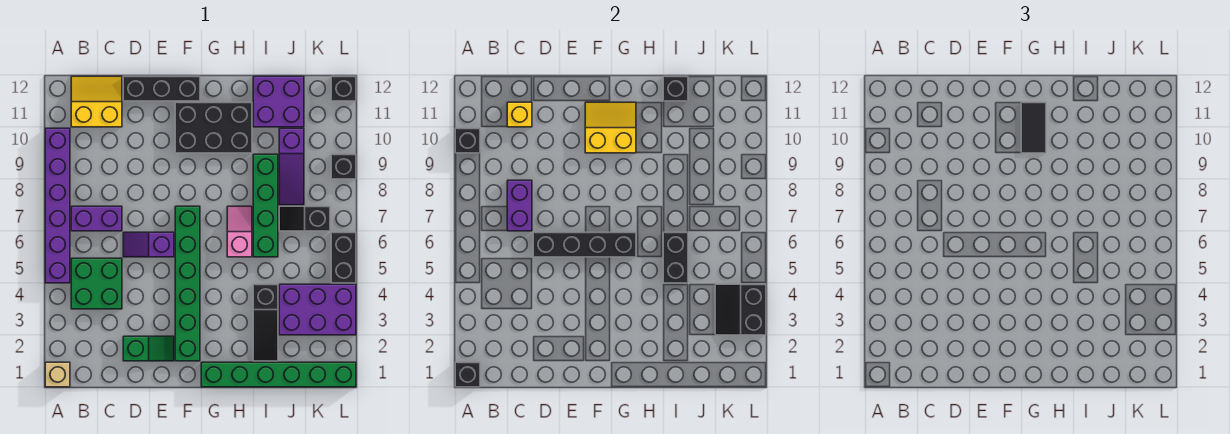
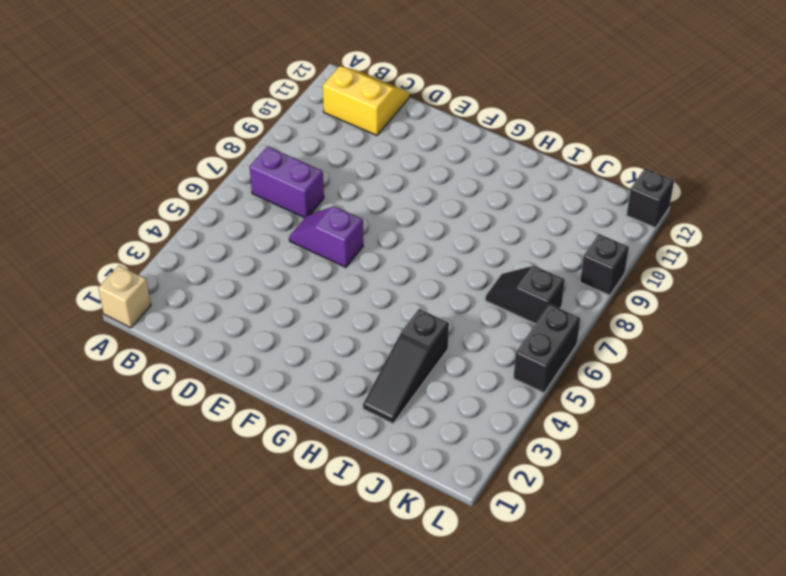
none -> purple 1x6 brick [45,128,70,283]
none -> green 2x2 brick [71,258,122,309]
none -> green 1x2 slope [123,336,174,361]
none -> black 1x3 brick [123,76,200,101]

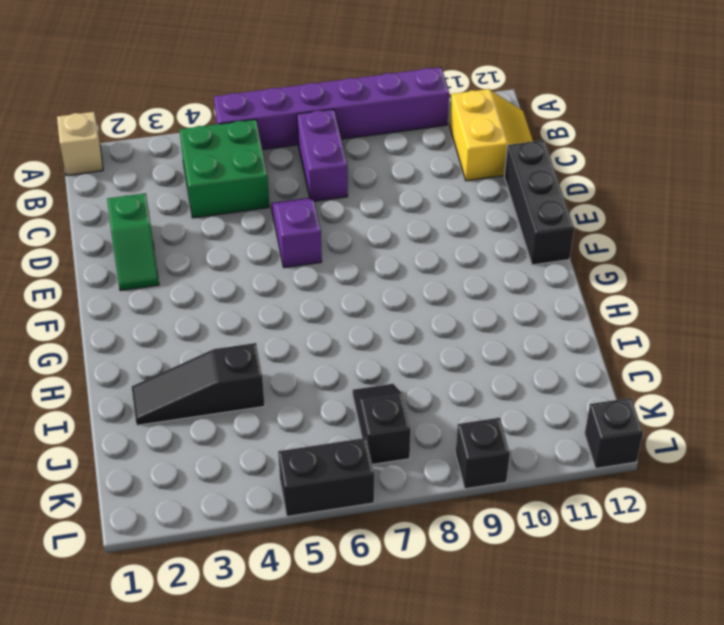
none -> green 1x6 brick [175,206,200,361]
none -> black 2x3 brick [175,102,252,153]
none -> green 1x6 brick [201,362,356,387]
none -> pink 1x2 slope [227,206,252,257]

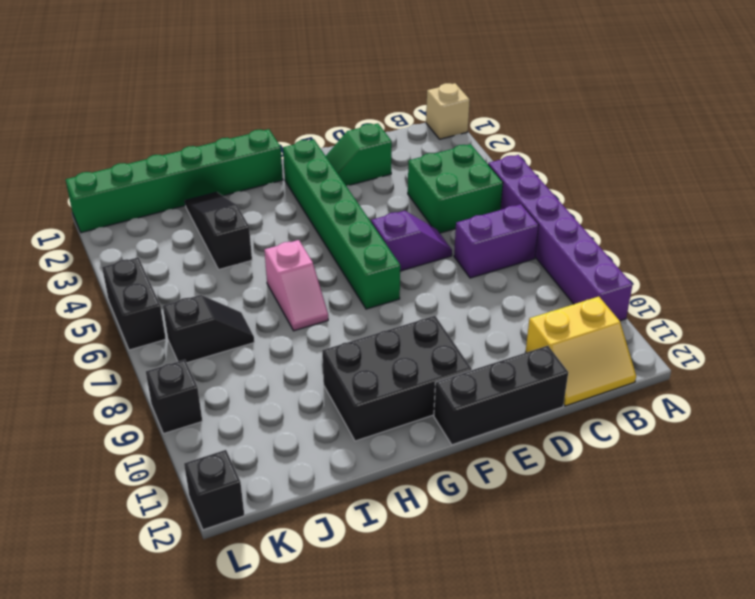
none -> green 1x4 brick [253,154,278,257]
none -> purple 2x2 brick [253,76,304,127]
none -> purple 2x3 brick [279,284,356,335]
none -> purple 1x3 slope [279,128,304,205]

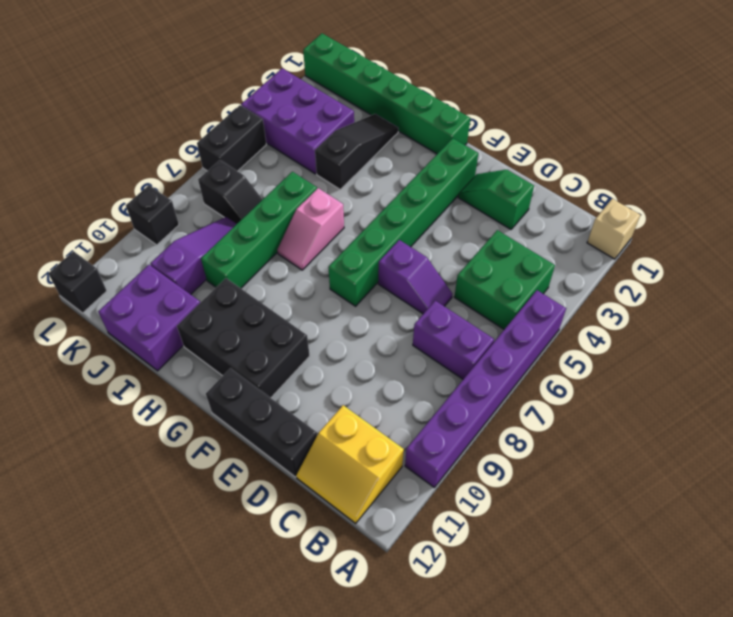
none -> black 1x1 brick [455,362,480,387]
none -> black 1x1 brick [455,128,480,153]
none -> purple 1x2 brick [507,180,532,231]
none -> yellow 1x1 brick [507,102,532,127]

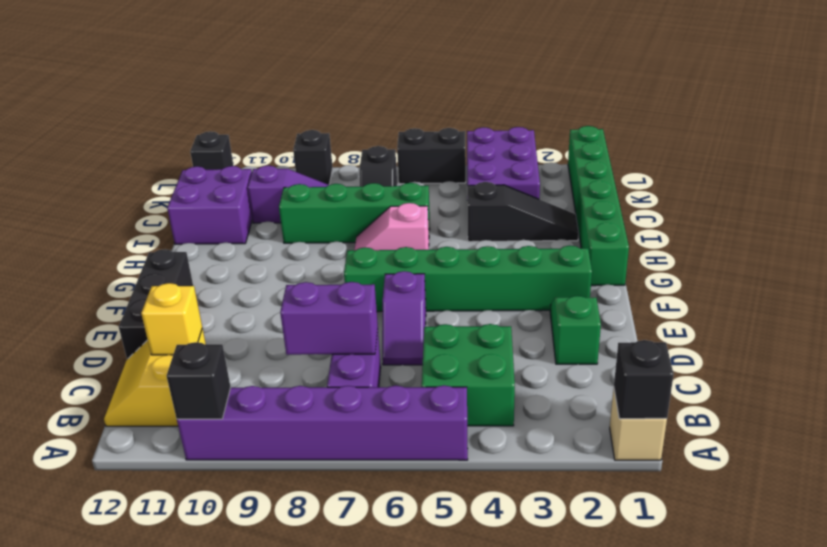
none -> black 2x3 brick [175,102,252,153]
none -> black 1x4 brick [533,232,636,257]
none -> yellow 2x2 slope [585,102,636,153]
none -> black 1x2 brick [663,232,688,283]

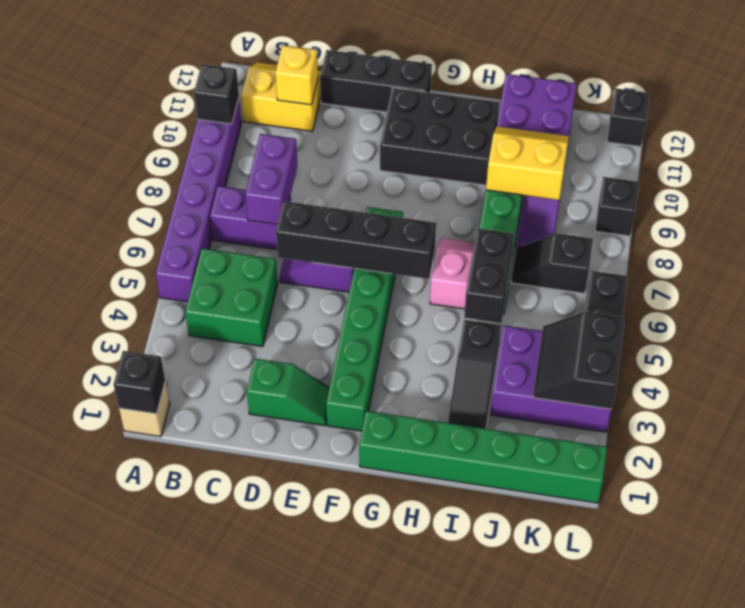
yellow 2x2 slope [486,127,569,200] -> yellow 2x2 slope moved to [585,102,636,153]
none -> black 1x1 brick [663,76,688,101]
none -> black 1x2 tile [1021,102,1046,153]

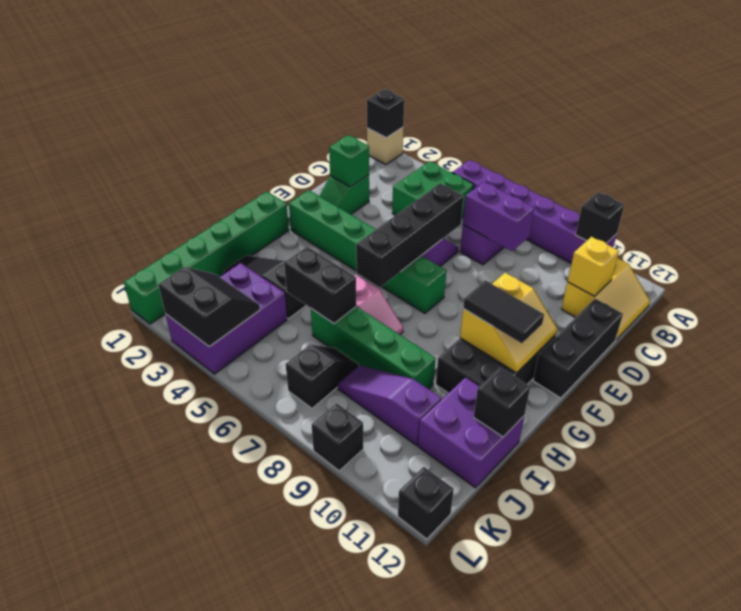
green 1x1 brick [329,135,369,187] -> none
none -> black 1x2 brick [331,232,356,283]

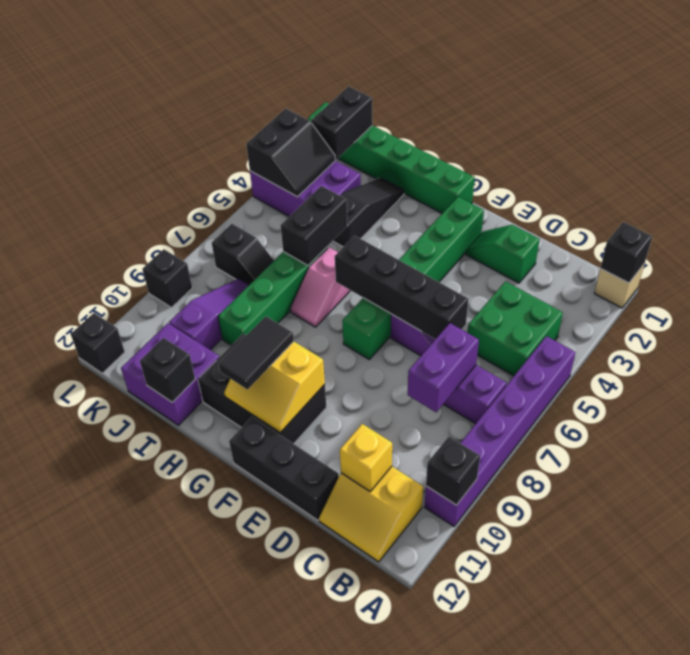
black 1x2 brick [311,86,373,159] -> black 1x2 brick moved to [331,232,356,283]

